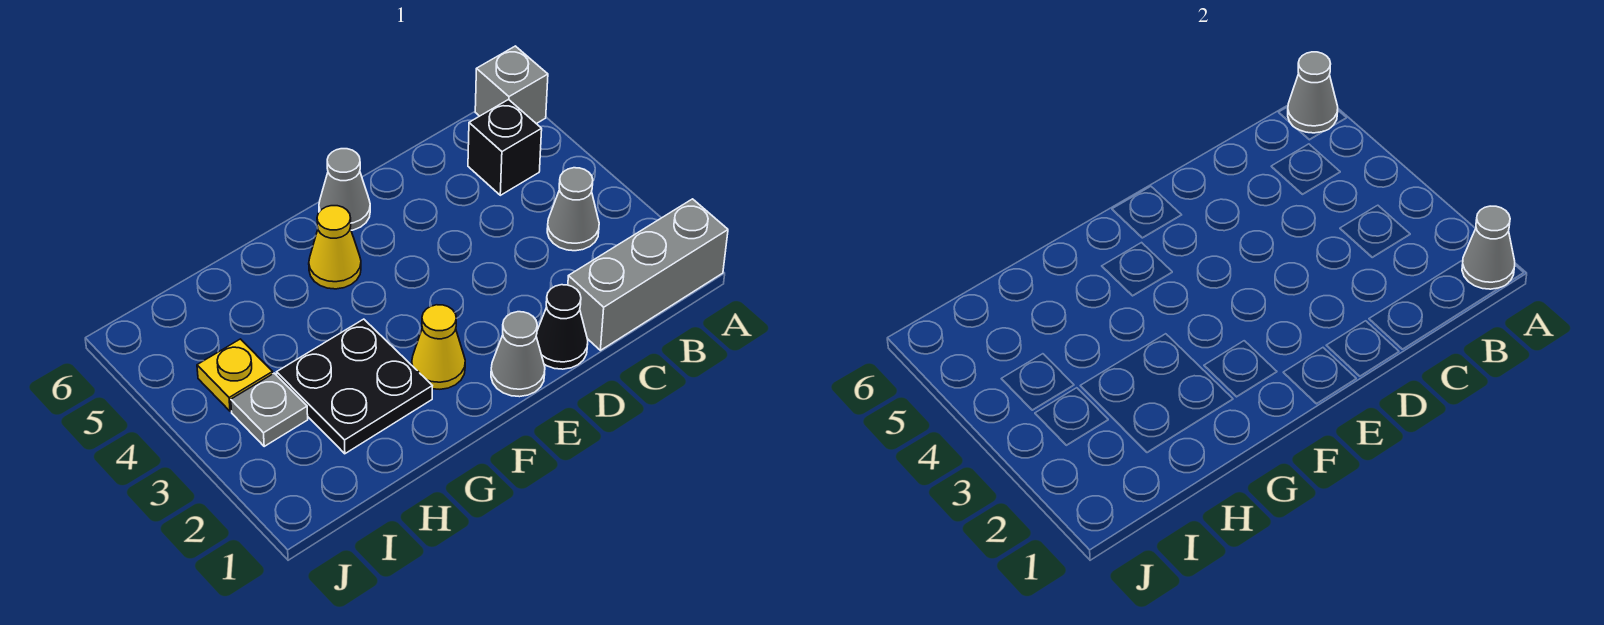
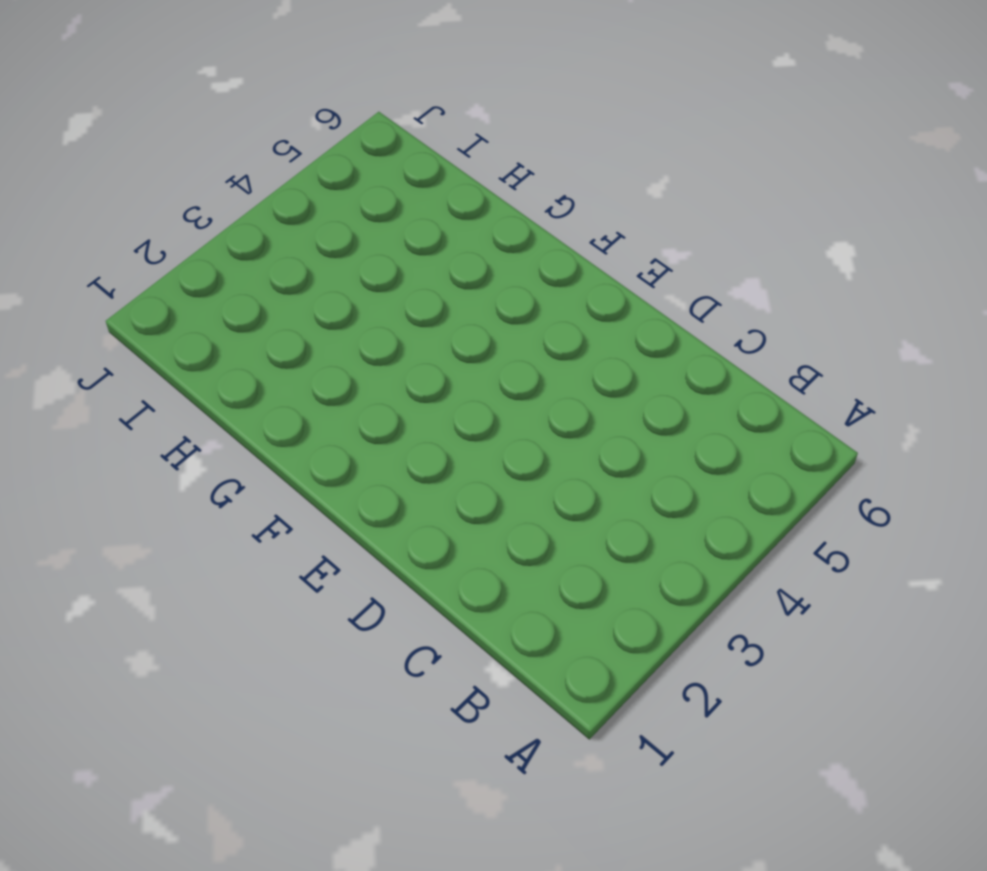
none -> grey 1x3 brick [568,199,728,350]
none -> grey 1x1 brick [475,46,548,124]
none -> grey 1x1 cone [547,168,599,251]

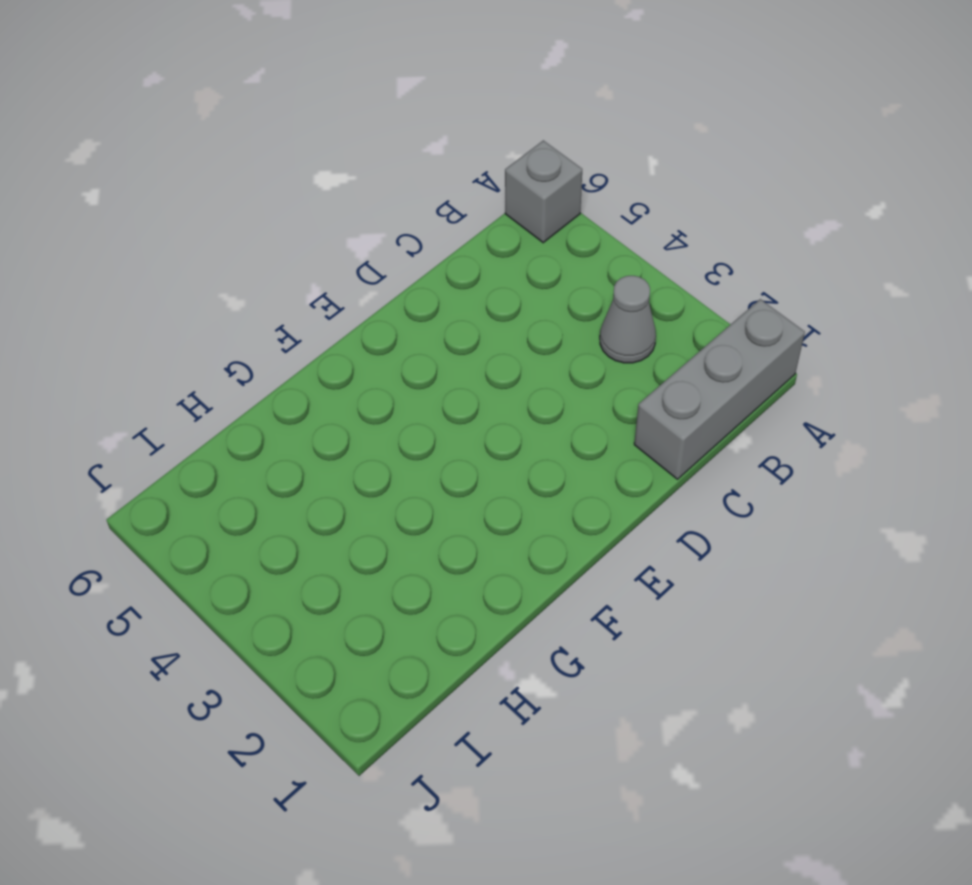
none -> black 1x1 brick [468,100,542,195]
none -> black 1x1 cone [536,285,588,369]
none -> grey 1x1 cone [491,312,545,397]

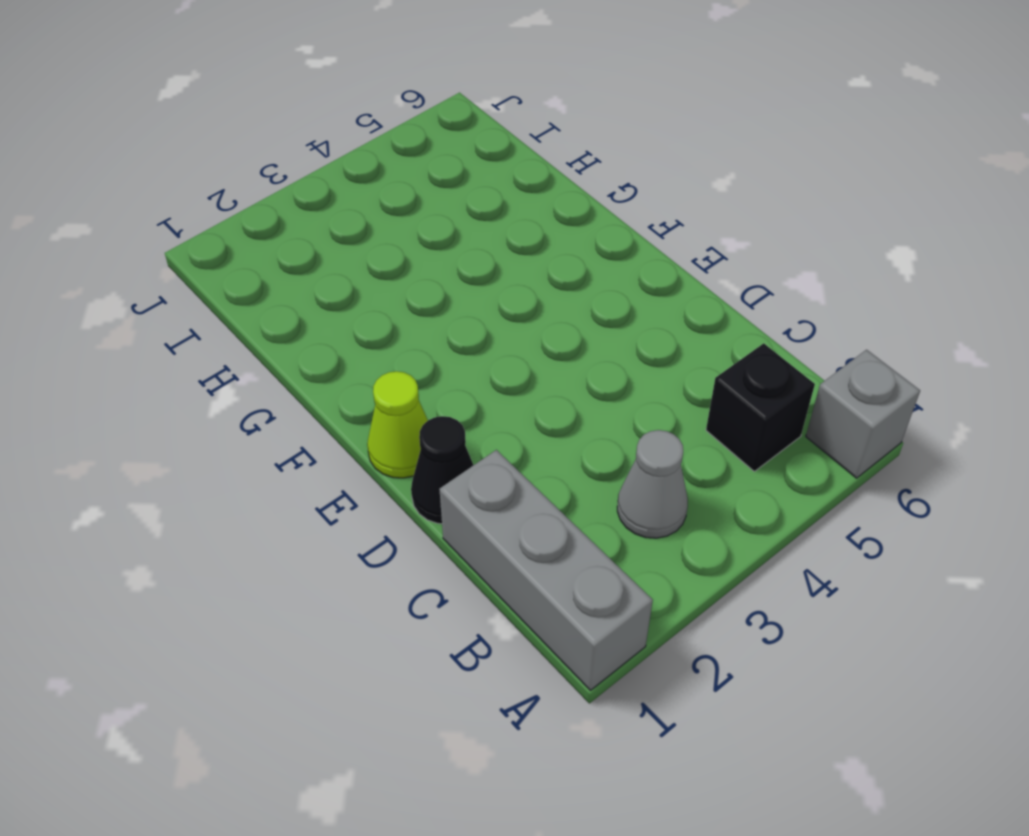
lime 1x1 cone [367,371,428,478] -> grey 1x1 cone [491,312,545,397]
none -> grey 1x1 cone [319,149,370,230]
none -> yellow 1x1 cone [412,305,465,389]
none -> yellow 1x1 cone [309,206,361,289]

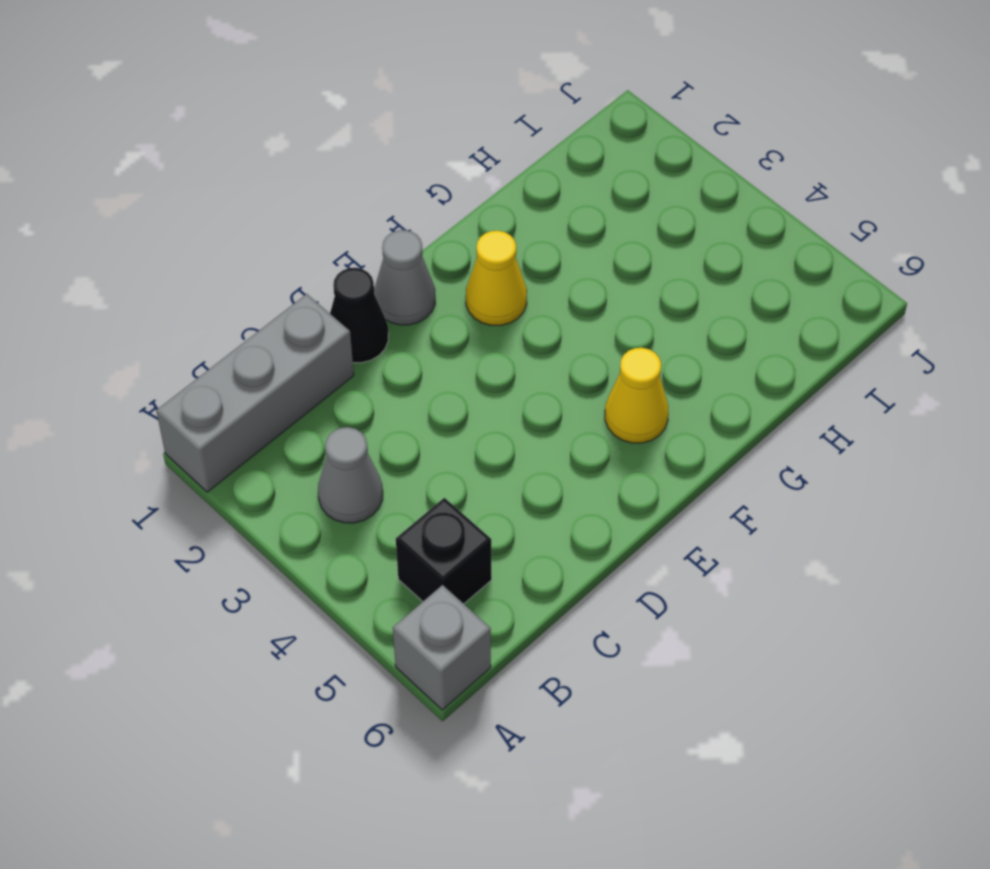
none -> grey 1x1 cone [319,149,370,230]
none -> black 2x2 plate [277,319,432,454]
none -> grey 1x1 plate [231,373,308,446]

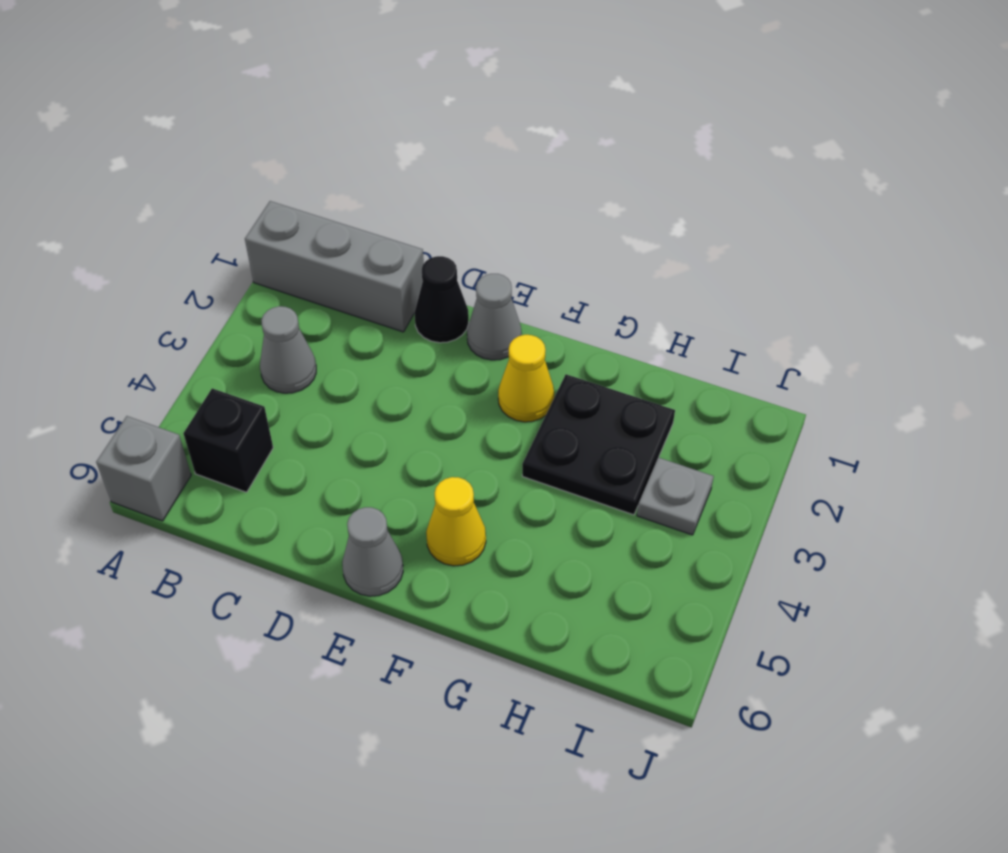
none -> yellow 1x1 plate [197,339,273,411]
none -> grey 1x1 cone [1462,206,1515,289]
none -> grey 1x1 cone [1288,52,1338,133]

